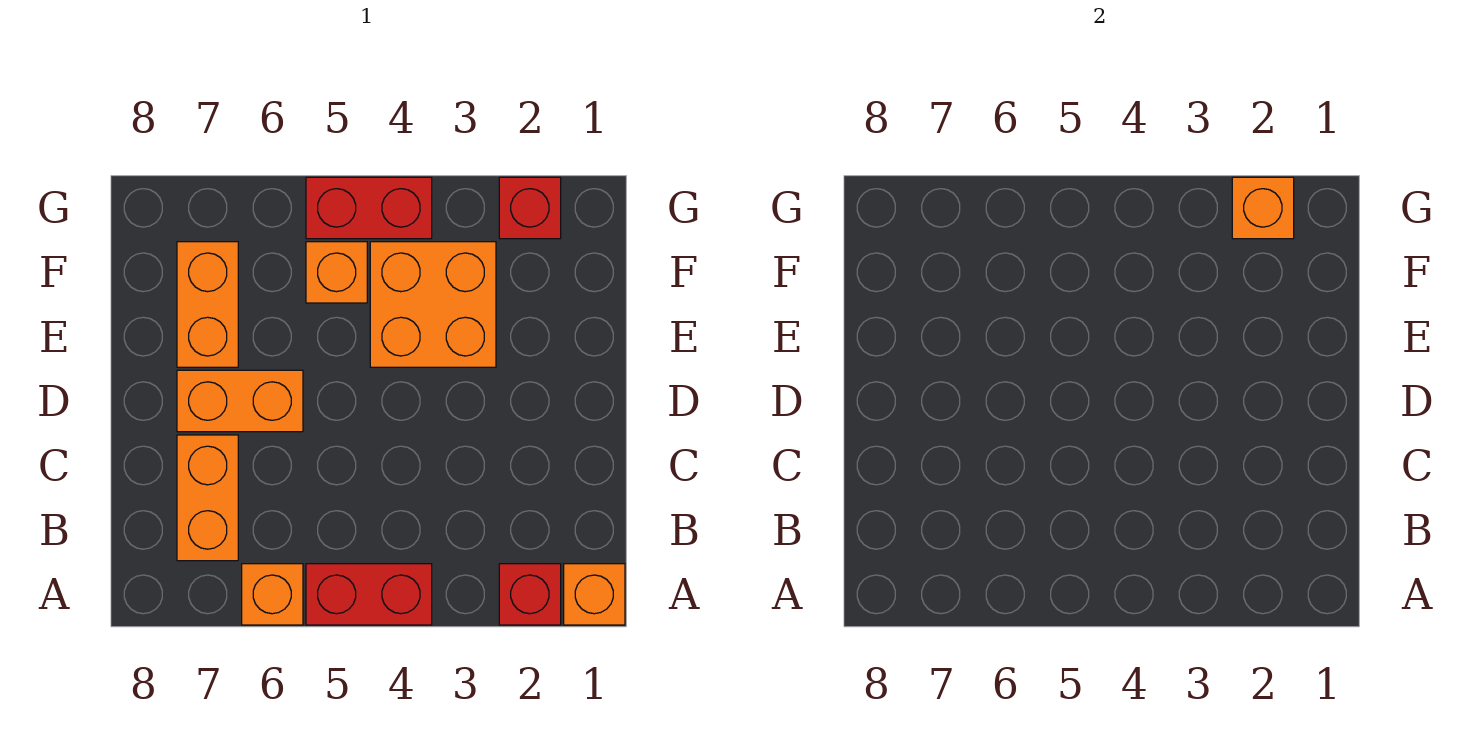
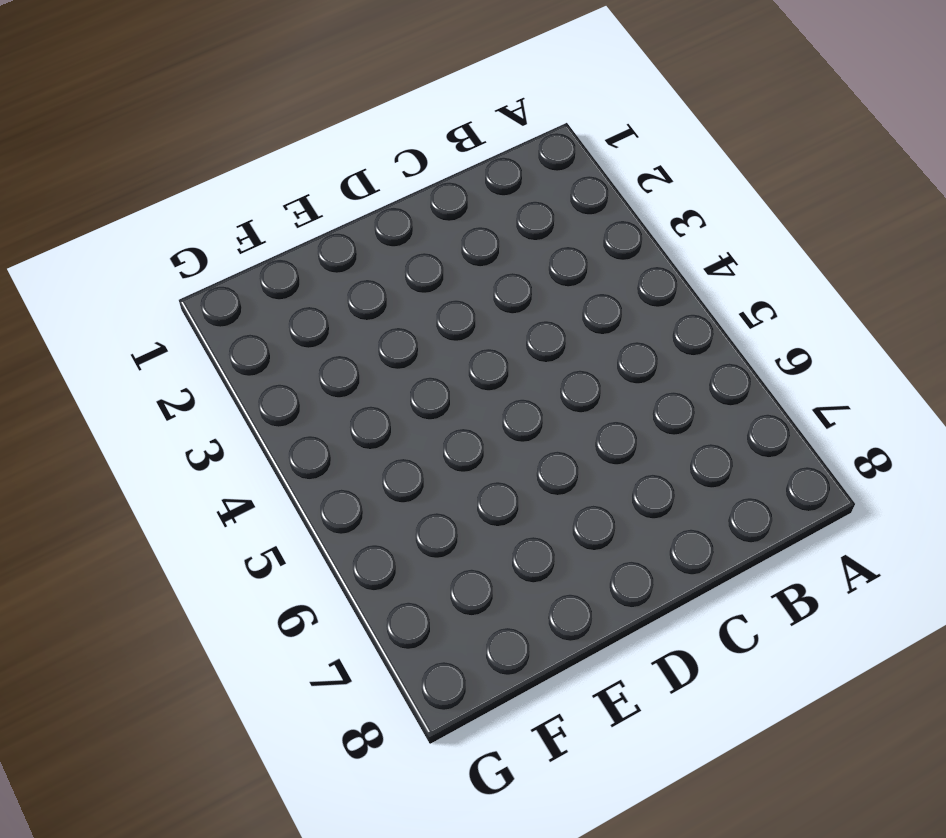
none -> orange 1x1 brick [564,564,625,625]
none -> red 1x1 brick [499,564,561,625]
none -> red 1x2 brick [306,564,432,625]

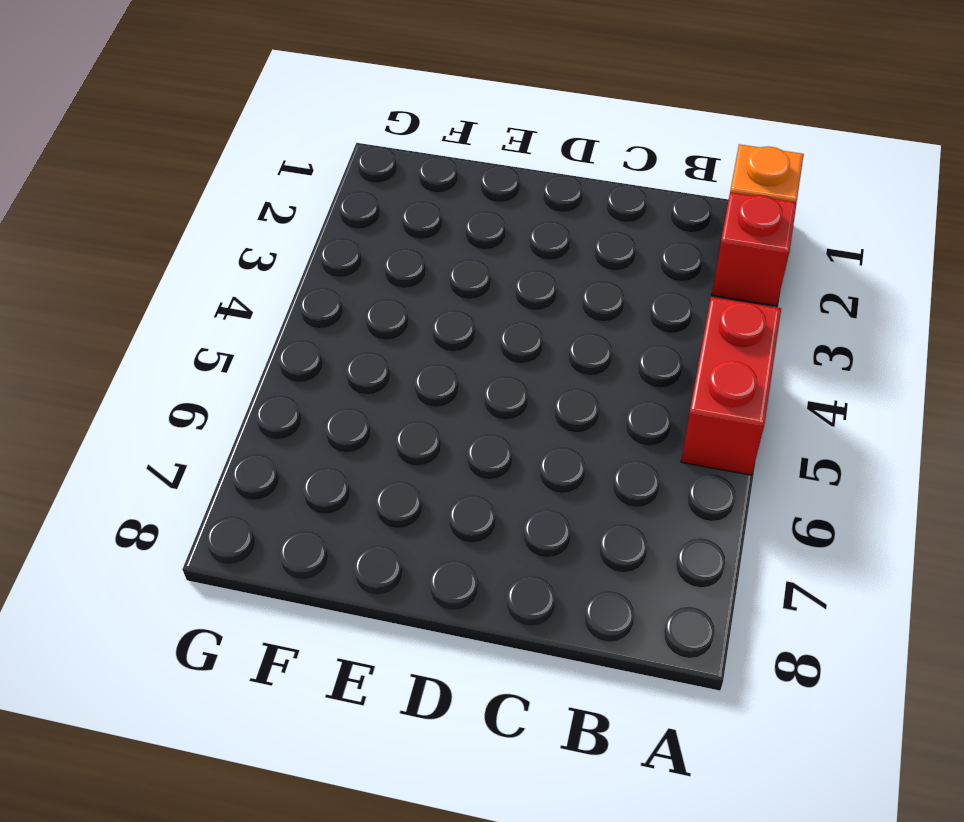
none -> orange 1x1 brick [242,564,303,625]
none -> orange 1x2 brick [177,435,238,561]
none -> orange 1x2 brick [177,370,303,432]

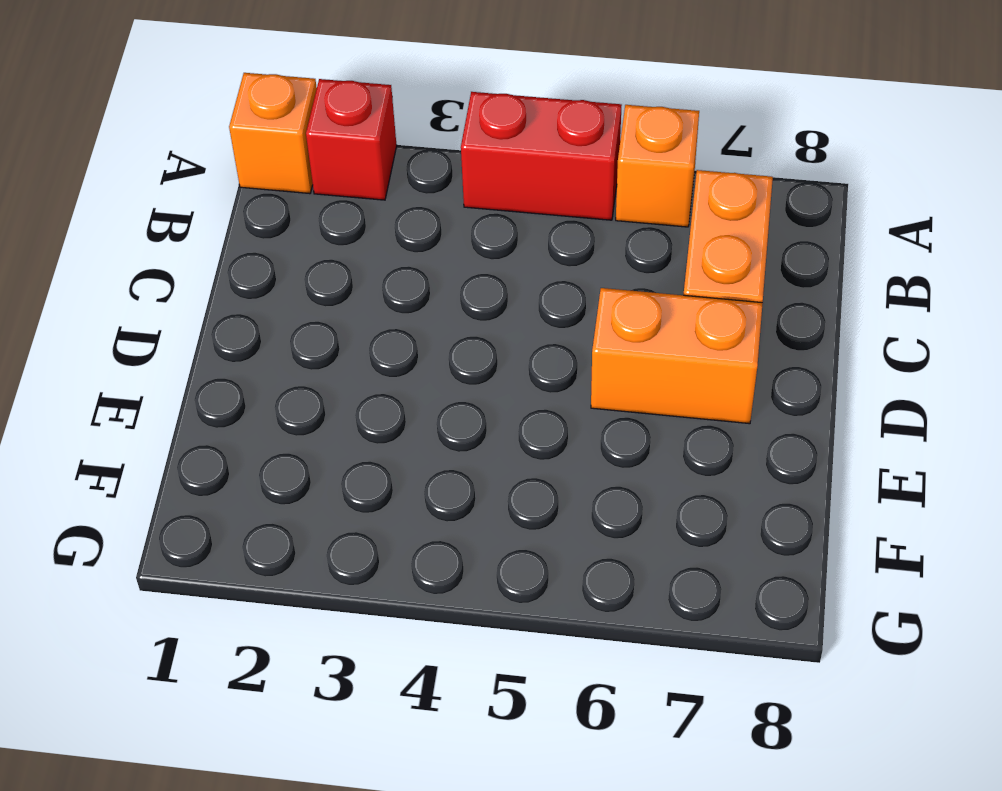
none -> orange 2x2 brick [370,242,496,367]
none -> orange 1x2 brick [177,242,238,367]
none -> orange 1x1 brick [306,242,367,303]

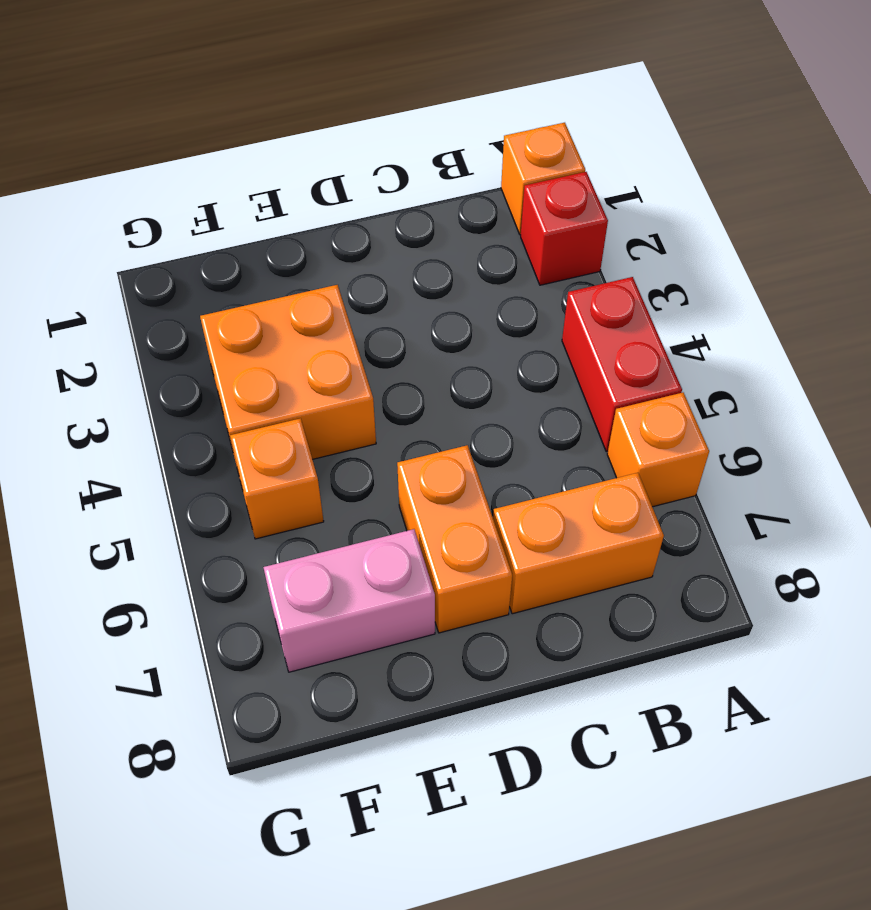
pink 1x2 brick [263,529,435,672] -> orange 1x2 brick [177,242,238,367]
none -> red 1x1 brick [499,177,561,239]
none -> red 1x2 brick [306,177,432,239]
none -> orange 1x1 brick [1232,177,1294,239]

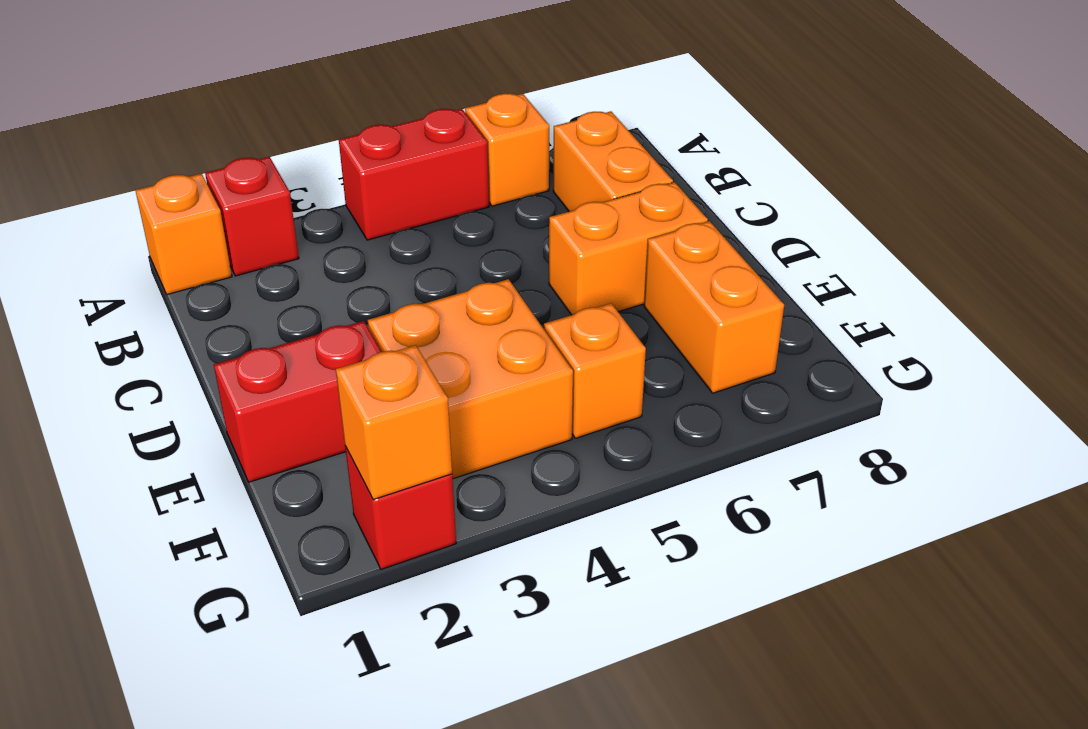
red 1x2 brick [214,321,382,482] -> red 1x2 brick moved to [306,177,432,239]

